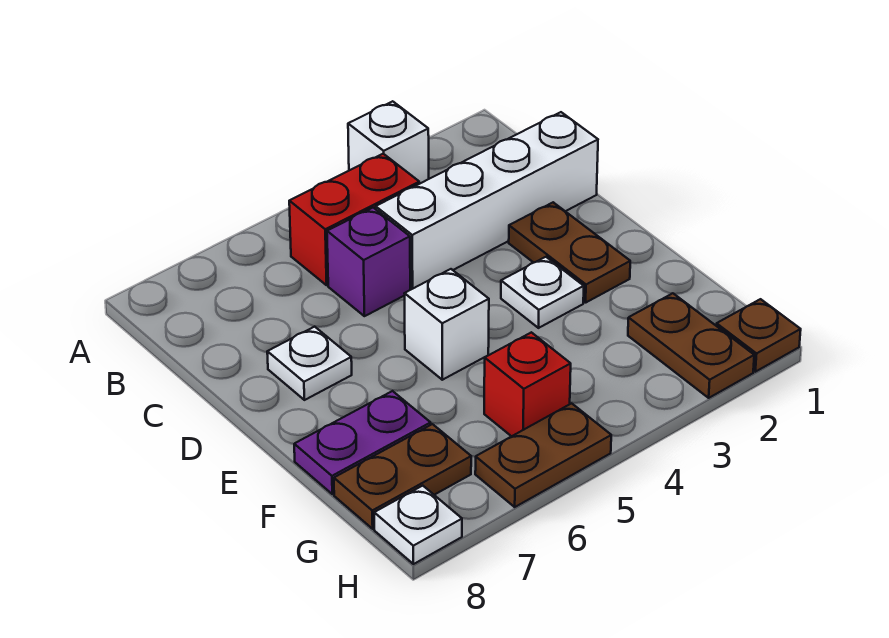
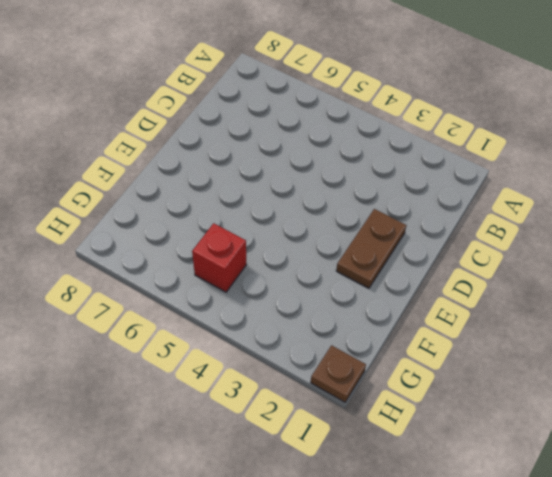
none -> white 1x1 brick [348,101,429,184]
none -> red 1x2 brick [289,154,419,285]
none -> white 1x4 brick [376,112,598,290]

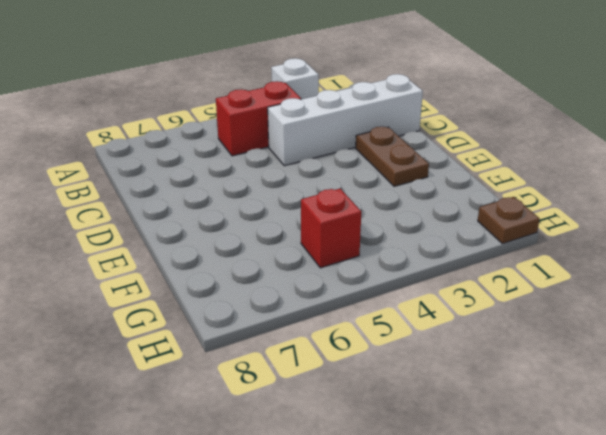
none -> purple 1x1 brick [327,208,410,316]
none -> white 1x1 plate [267,327,352,400]
none -> white 1x1 plate [501,257,584,328]

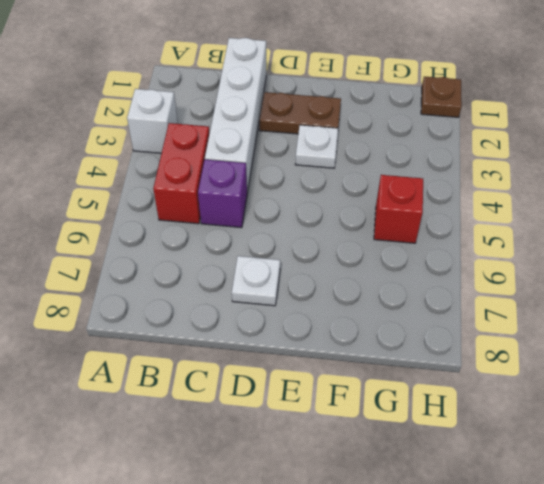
none -> white 1x1 brick [404,269,489,380]
none -> purple 1x2 plate [294,391,431,494]
none -> brown 1x2 plate [628,293,754,398]

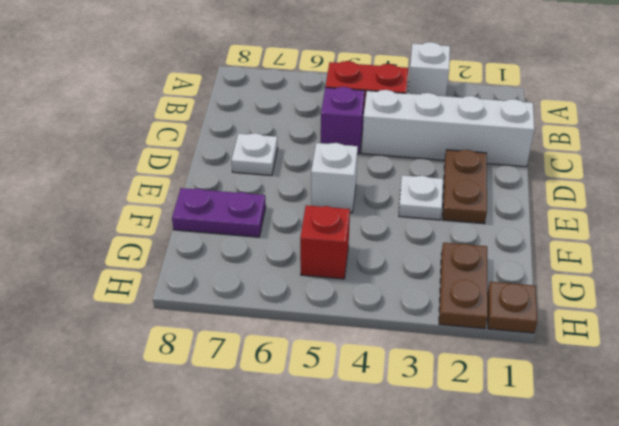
none -> brown 1x2 plate [334,424,471,529]
none -> brown 1x2 plate [475,403,611,507]
none -> white 1x1 plate [374,486,462,564]

